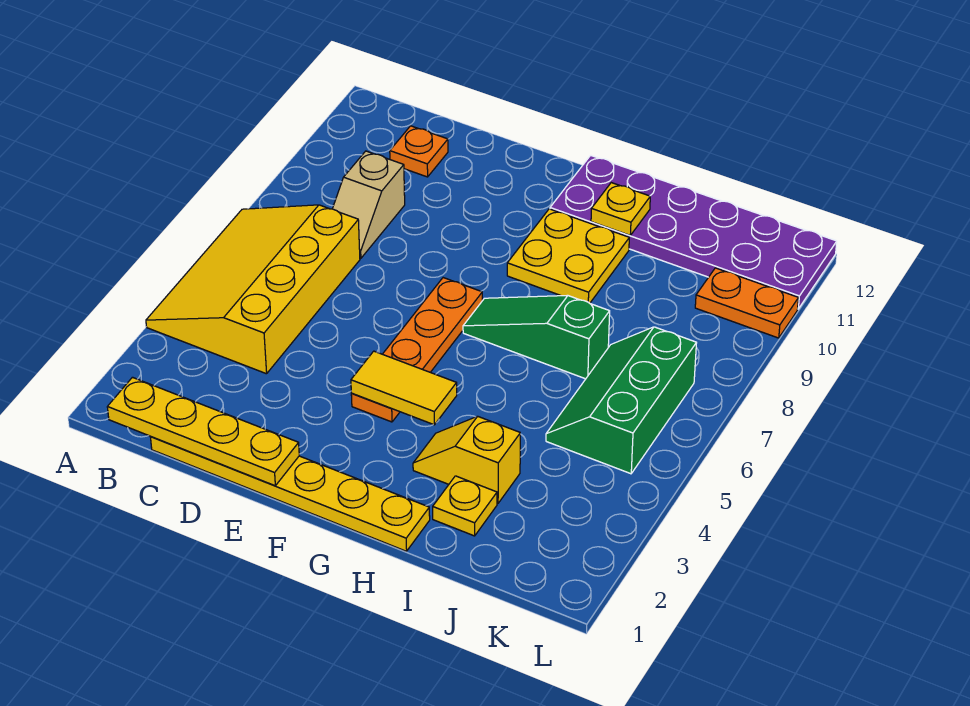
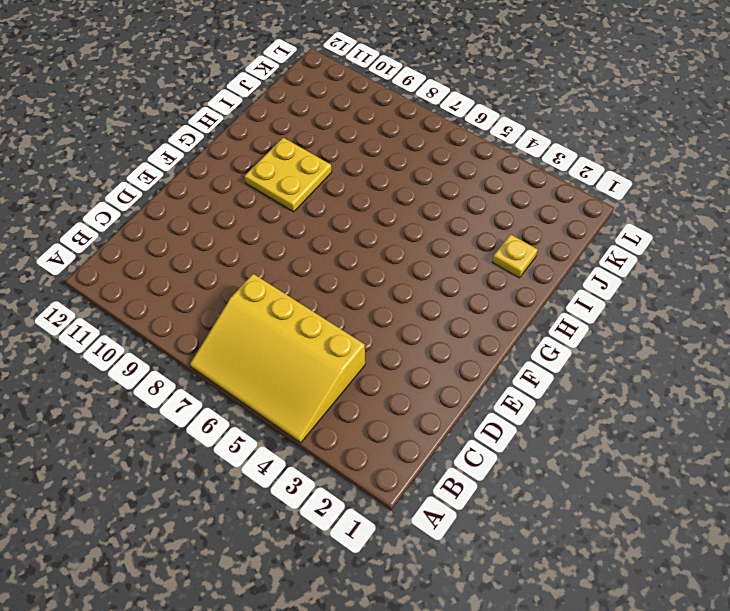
none -> yellow 1x6 plate [151,437,430,551]
none -> tan 1x2 slope [332,151,405,258]
none -> orange 1x1 plate [390,126,448,177]

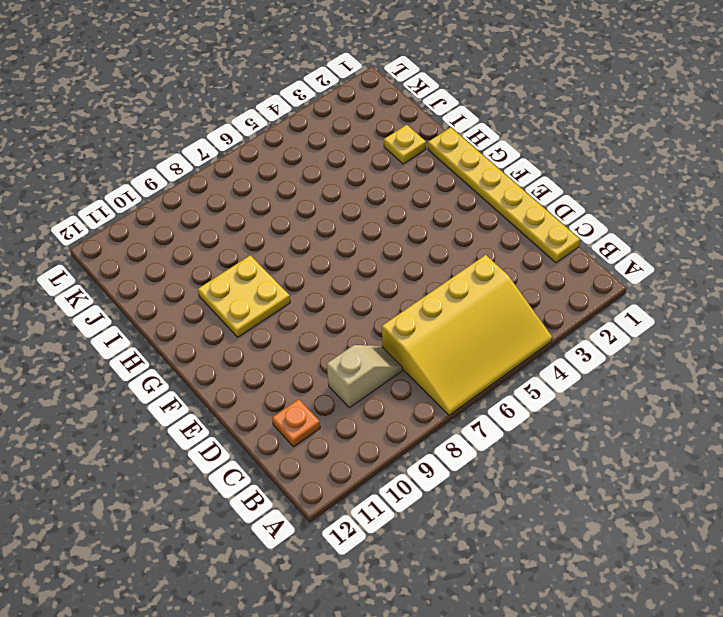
none -> orange 1x4 plate [351,278,482,422]
none -> green 1x3 slope [463,295,610,379]
none -> purple 2x6 plate [550,155,837,309]

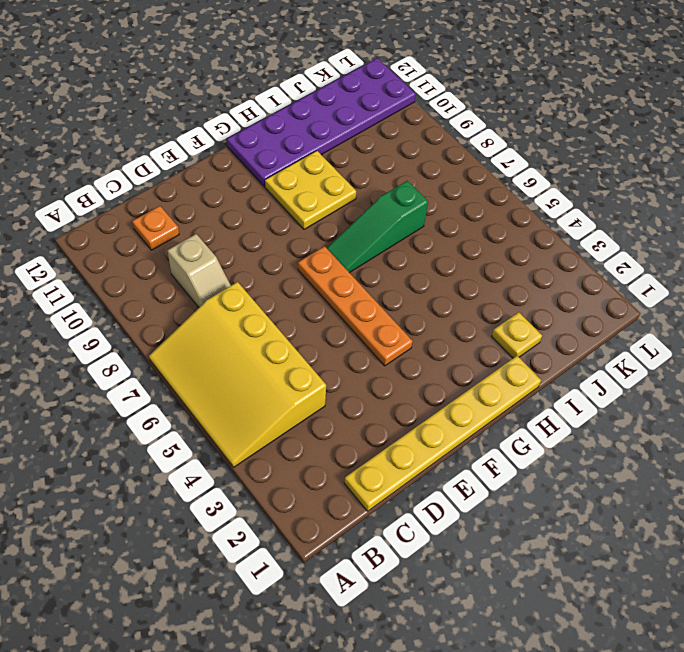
none -> yellow 1x2 slope [413,416,520,503]
none -> green 2x3 slope [546,327,696,474]
none -> orange 1x2 plate [695,268,798,338]

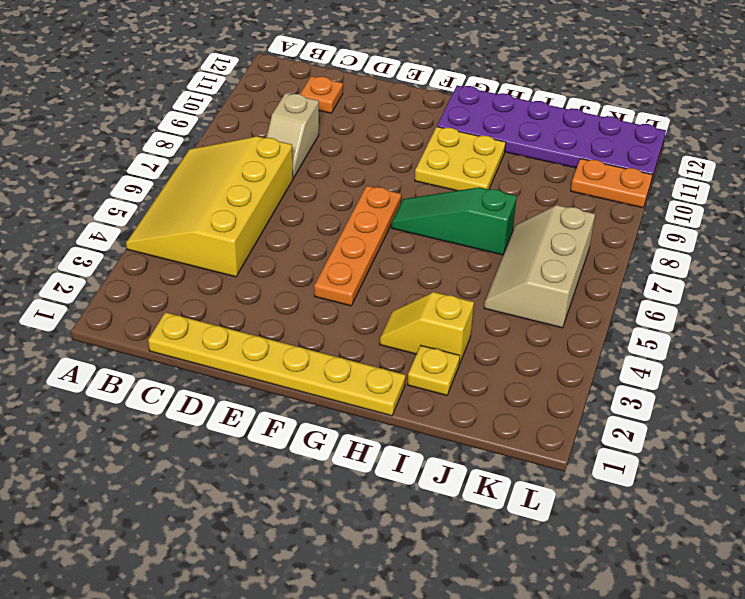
tan 2x3 slope [484,205,595,328] -> green 2x3 slope [546,327,696,474]
none -> yellow 1x4 plate [107,377,299,486]
none -> yellow 1x2 tile [351,351,457,425]
none -> yellow 1x1 plate [591,183,650,235]

